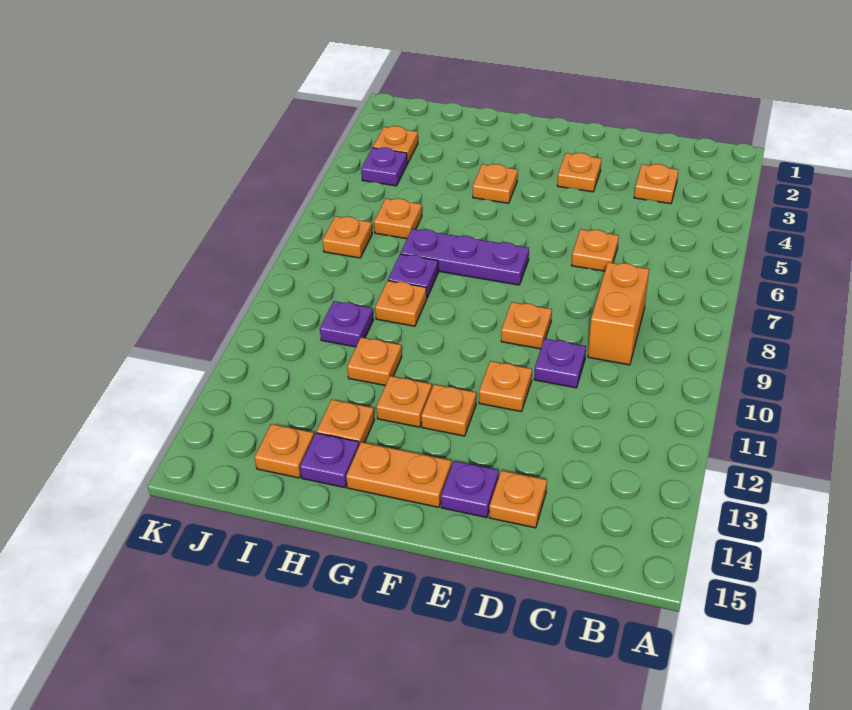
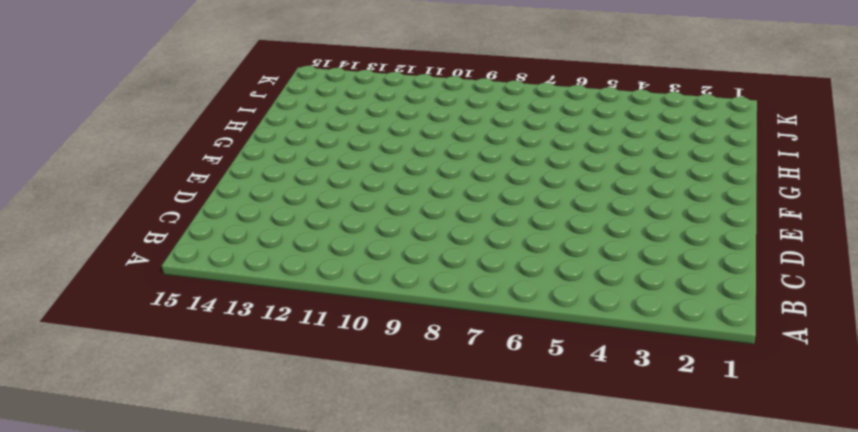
none -> orange 1x1 plate [634,164,678,204]
none -> orange 1x2 brick [588,262,649,365]
none -> orange 1x1 plate [572,229,619,271]

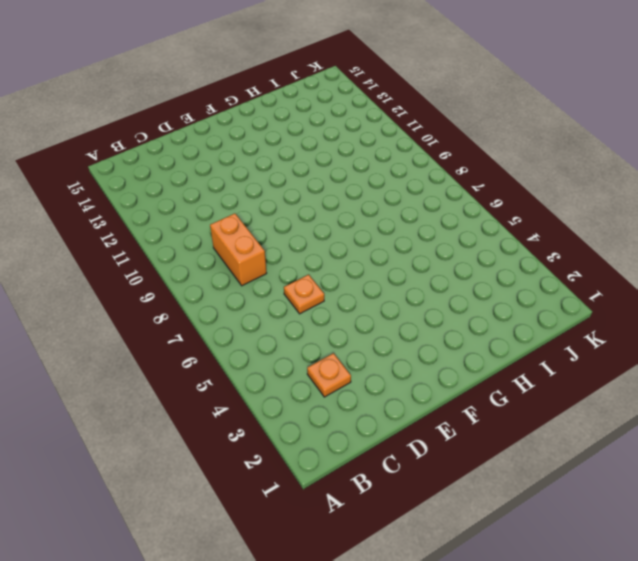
none -> purple 1x1 plate [534,339,586,388]
none -> orange 1x1 plate [489,470,547,528]
none -> orange 1x1 plate [557,153,601,192]

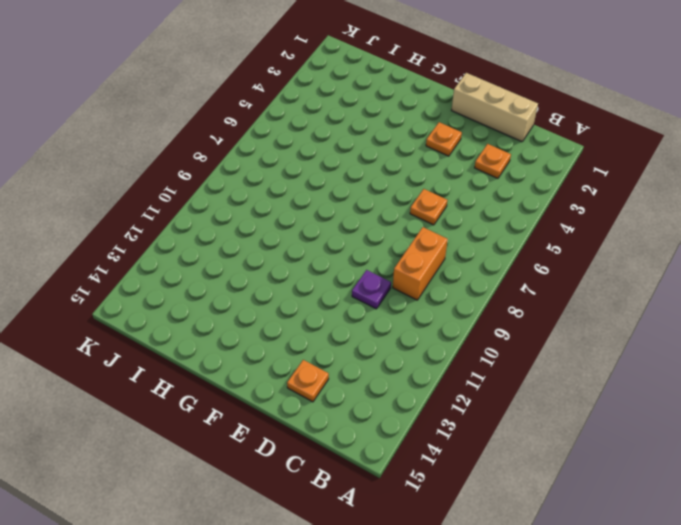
tan 1x3 brick [451,73,538,142] -> none
none -> orange 1x1 plate [501,302,552,349]
none -> orange 1x1 plate [479,361,532,412]
none -> purple 1x1 plate [441,461,499,518]

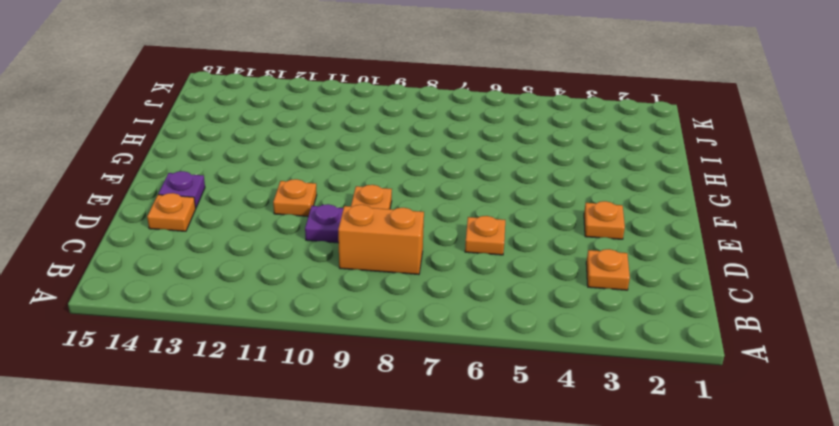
none -> purple 1x3 plate [401,229,529,285]
none -> orange 1x1 plate [421,384,476,436]
none -> orange 1x2 plate [346,442,451,507]

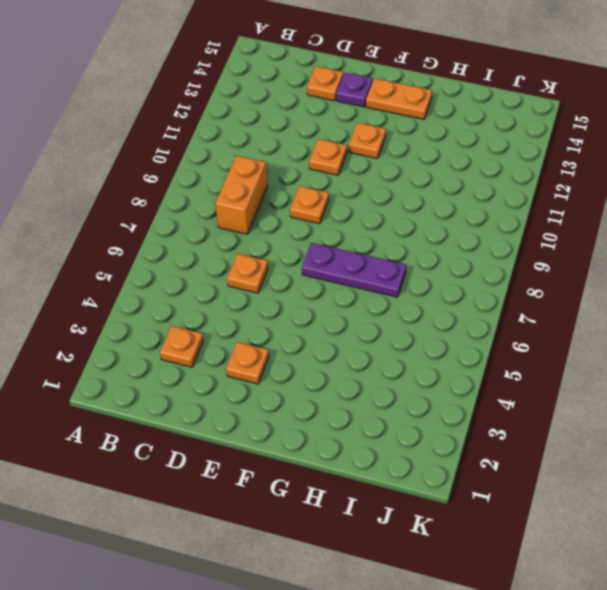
none -> purple 1x1 plate [534,339,586,388]
none -> orange 1x1 plate [473,164,518,203]
none -> orange 1x1 plate [376,376,432,427]

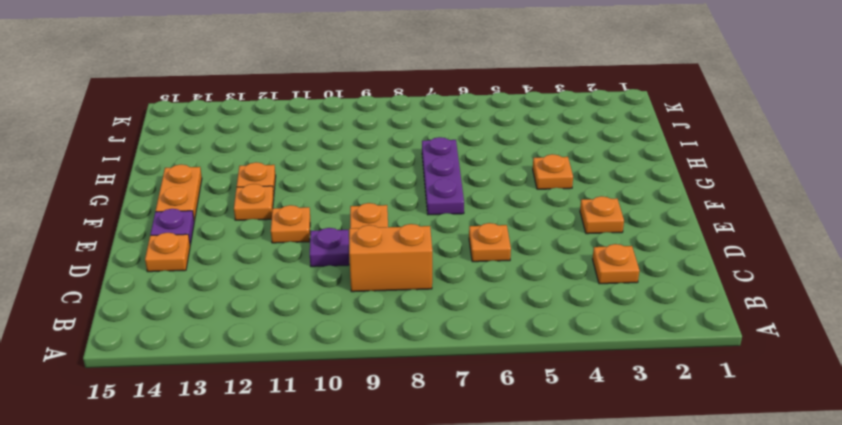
none -> purple 1x1 plate [388,254,438,297]
none -> orange 1x1 plate [375,281,427,326]
none -> orange 1x1 plate [347,337,402,386]

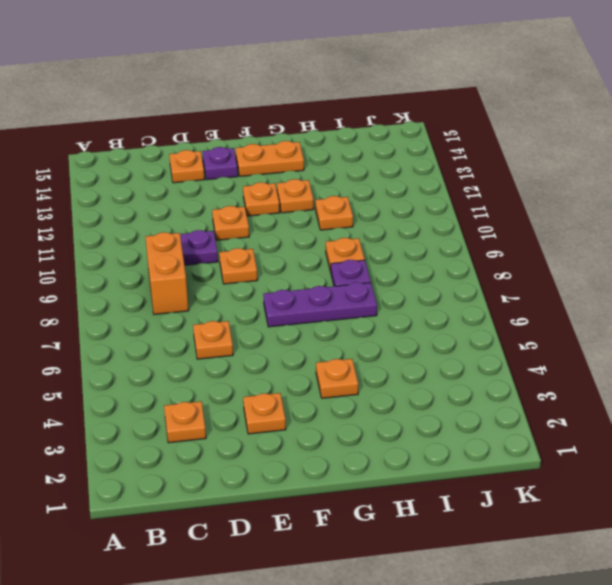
none -> orange 1x1 plate [317,400,374,445]
none -> purple 1x1 plate [300,433,359,488]
none -> orange 1x1 plate [374,198,422,239]

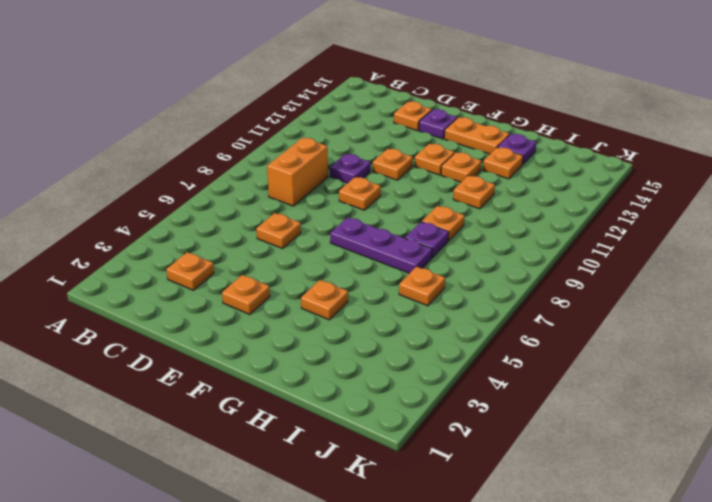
none -> purple 1x1 plate [320,301,373,347]
none -> orange 1x1 plate [255,424,314,478]
none -> orange 1x1 plate [373,126,418,163]

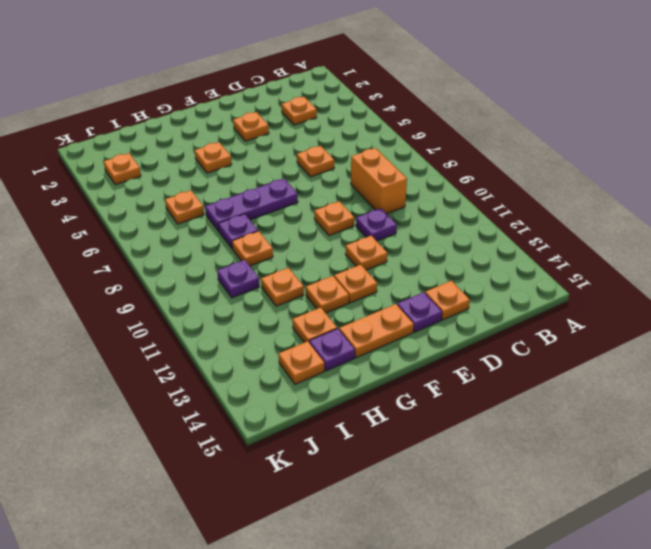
none -> purple 1x1 plate [361,147,408,186]
none -> orange 1x1 plate [323,216,372,258]

